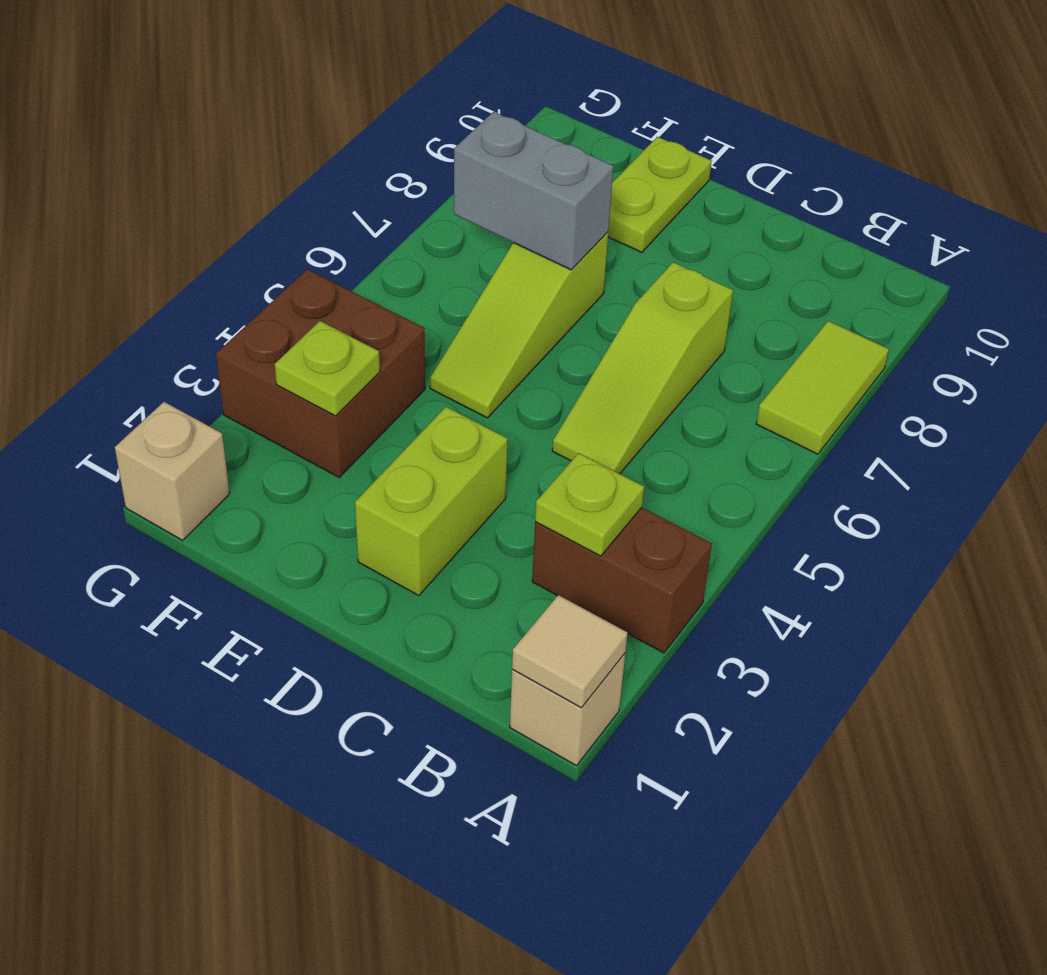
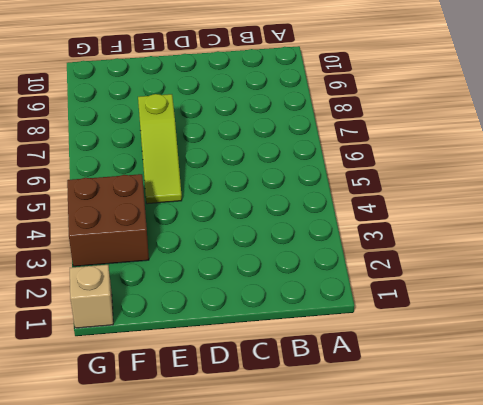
none -> tan 1x1 brick [510,654,625,766]
none -> brown 1x2 brick [532,507,712,653]
none -> lime 1x2 tile [756,321,889,454]

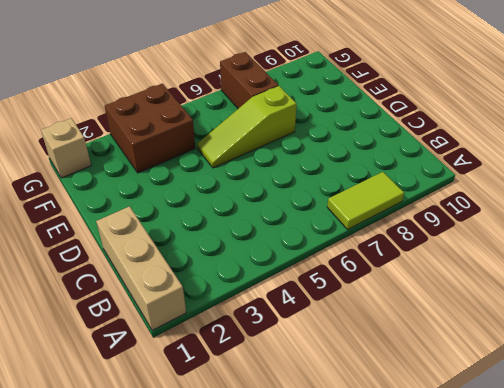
tan 1x3 brick [96,206,186,330] -> tan 1x1 brick [510,654,625,766]
brown 1x2 brick [220,52,278,109] -> brown 1x2 brick moved to [532,507,712,653]
none -> lime 1x3 slope [552,262,733,474]
none -> lime 1x2 brick [355,407,507,596]
none -> lime 1x2 plate [608,137,712,253]

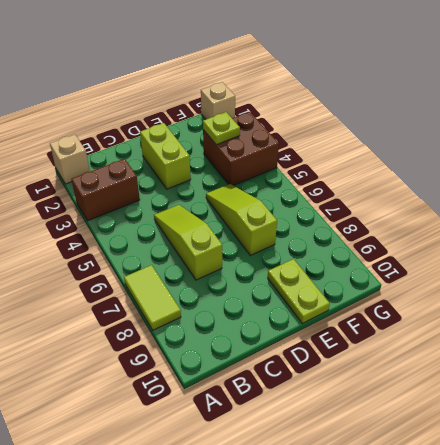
none -> tan 1x1 tile [512,595,628,708]
none -> lime 1x1 plate [535,453,644,556]
none -> grey 1x2 brick [454,112,613,270]

